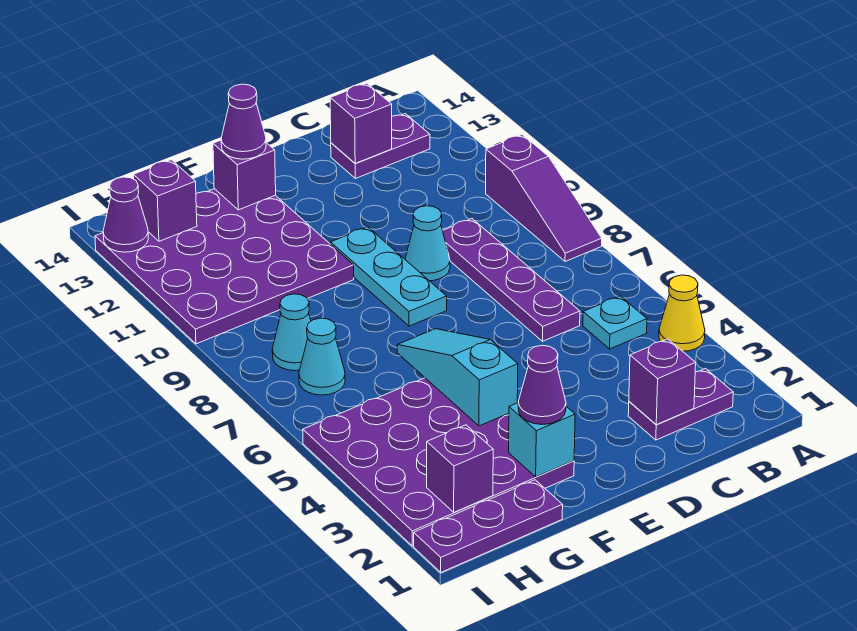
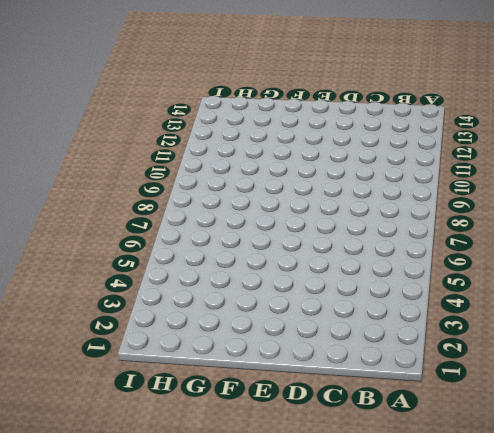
none -> yellow 1x1 cone [659,275,705,351]
none -> purple 1x3 slope [486,135,602,261]
none -> purple 1x2 plate [628,369,733,440]

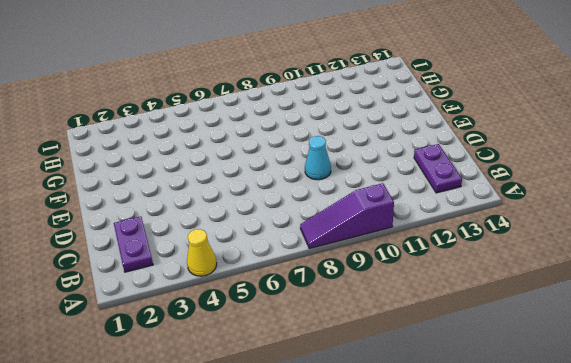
none -> cyan 1x1 plate [583,296,647,349]
none -> purple 1x4 plate [443,219,580,341]
none -> cyan 1x3 plate [331,227,447,326]

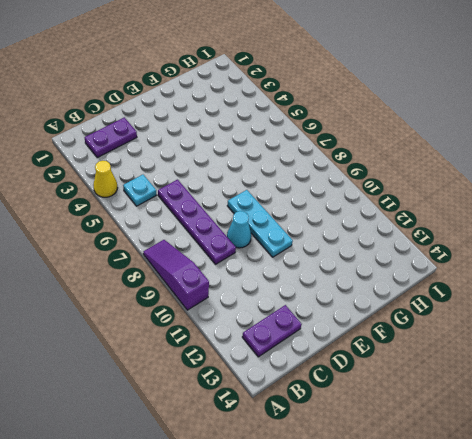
none -> purple 4x4 plate [303,378,574,546]
none -> purple 4x4 plate [95,189,354,344]
none -> purple 1x3 plate [414,480,563,572]

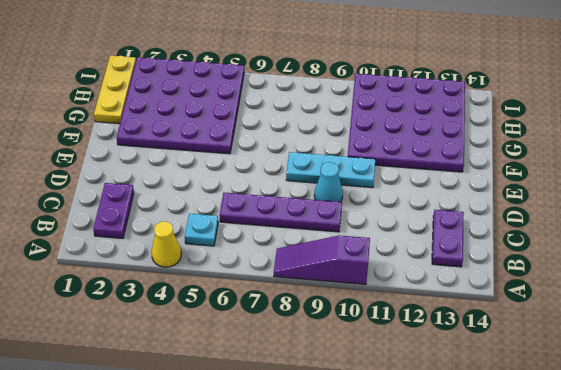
yellow 1x3 plate [94,56,136,124] -> purple 1x3 plate [414,480,563,572]
none -> cyan 1x1 cone [299,318,345,395]
none -> cyan 1x1 cone [272,294,311,371]
none -> purple 1x1 brick [629,339,696,425]

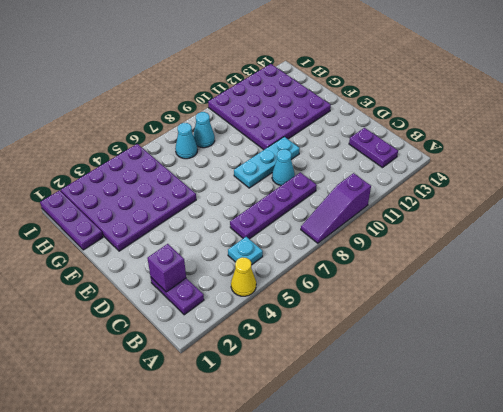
none -> purple 1x1 brick [330,83,392,163]
none -> cyan 1x1 brick [509,403,575,477]
none -> cyan 1x3 slope [397,329,518,426]

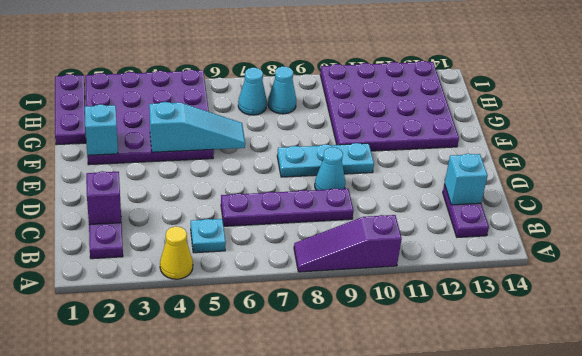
cyan 1x1 brick [445,154,488,205] -> purple 1x1 brick [330,83,392,163]
none -> purple 1x1 brick [213,140,276,210]
none -> purple 1x1 brick [427,425,493,512]
none -> purple 1x1 brick [133,160,197,241]

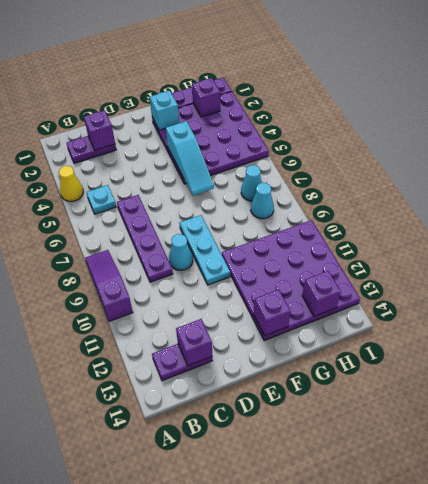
none -> purple 1x1 cone [103,177,148,252]
none -> purple 1x1 cone [518,345,566,424]
none -> purple 1x1 cone [221,84,266,159]

